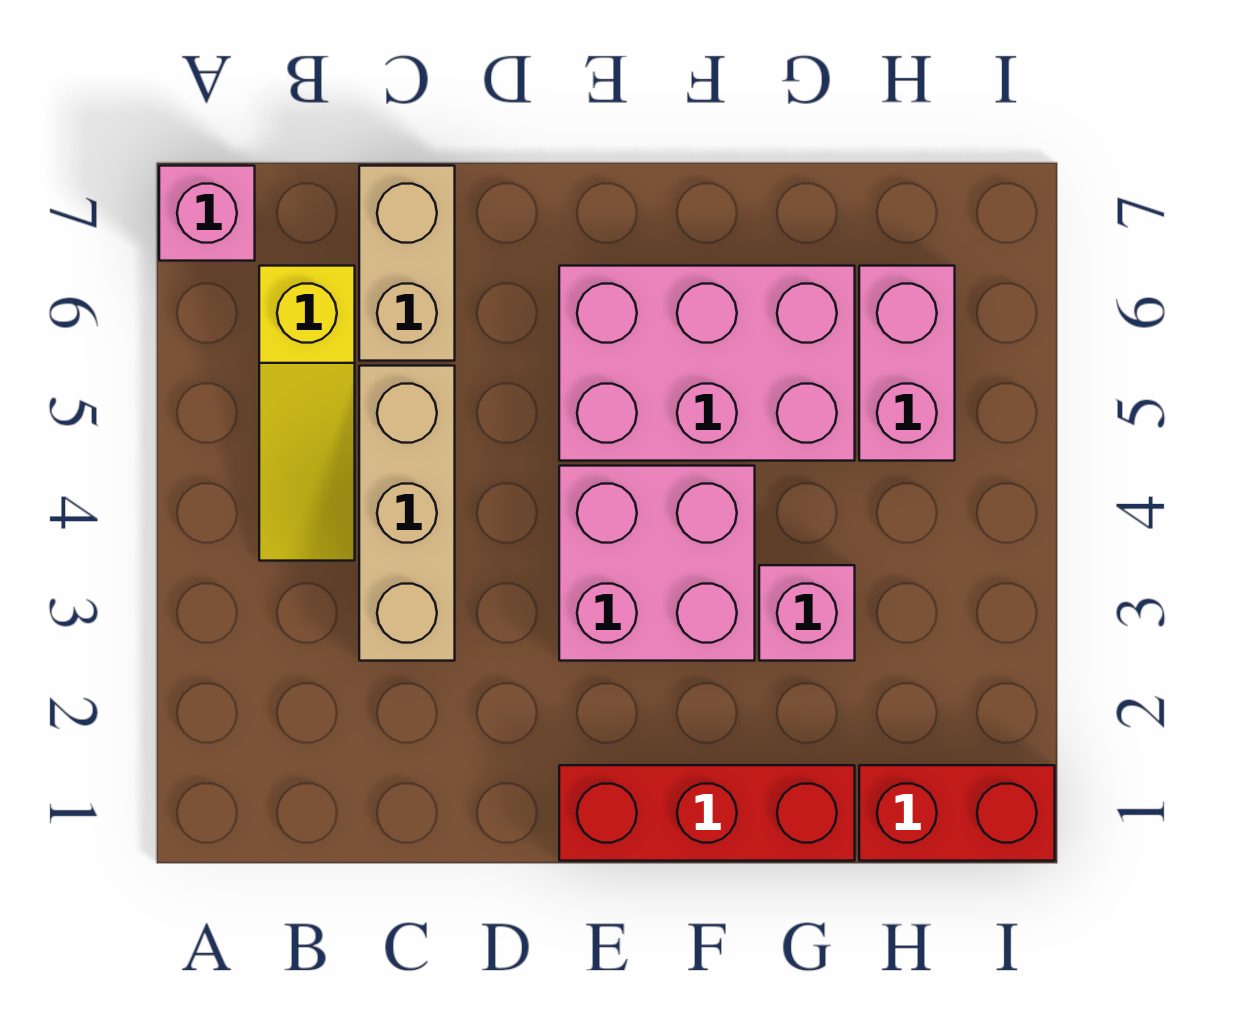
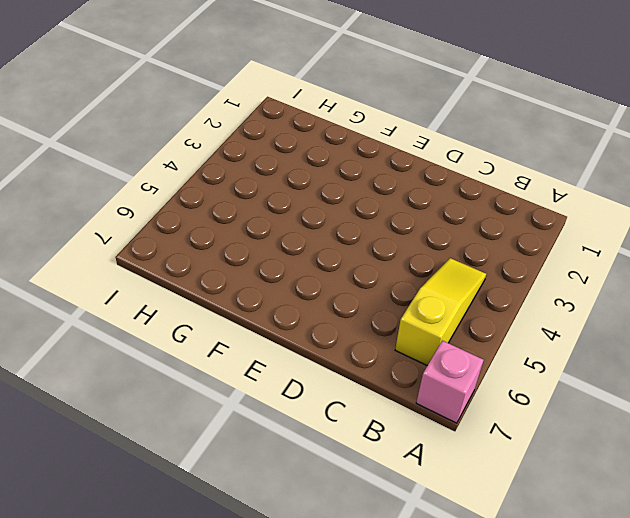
none -> tan 1x3 brick [359,366,455,661]
none -> tan 1x2 brick [359,166,455,361]

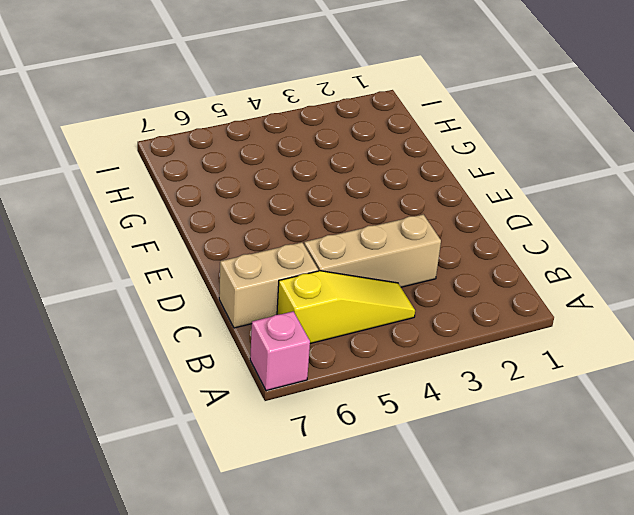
none -> red 1x3 brick [559,765,855,861]
none -> pink 2x2 brick [559,466,755,661]

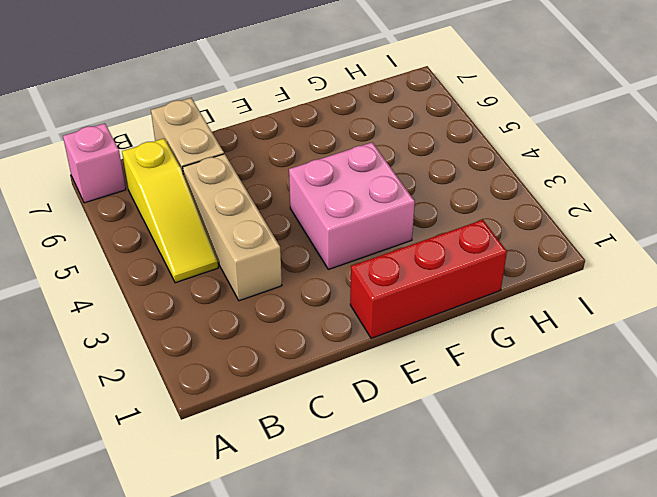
none -> pink 2x3 brick [559,266,855,461]
none -> pink 1x1 brick [759,565,855,661]

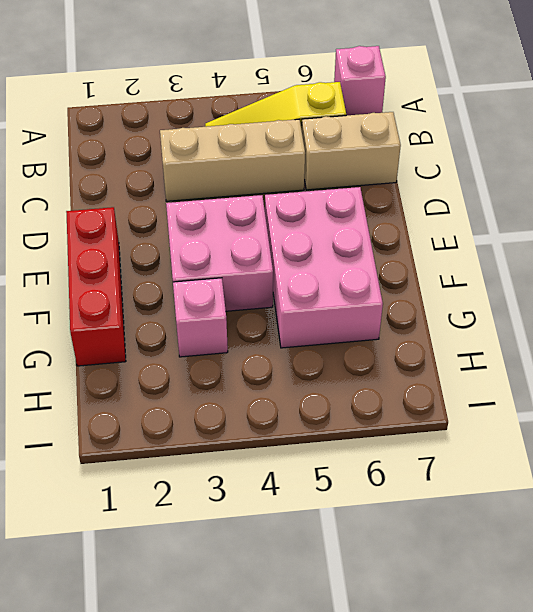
none -> red 1x2 brick [859,765,1055,861]
none -> pink 1x2 brick [859,266,955,461]

